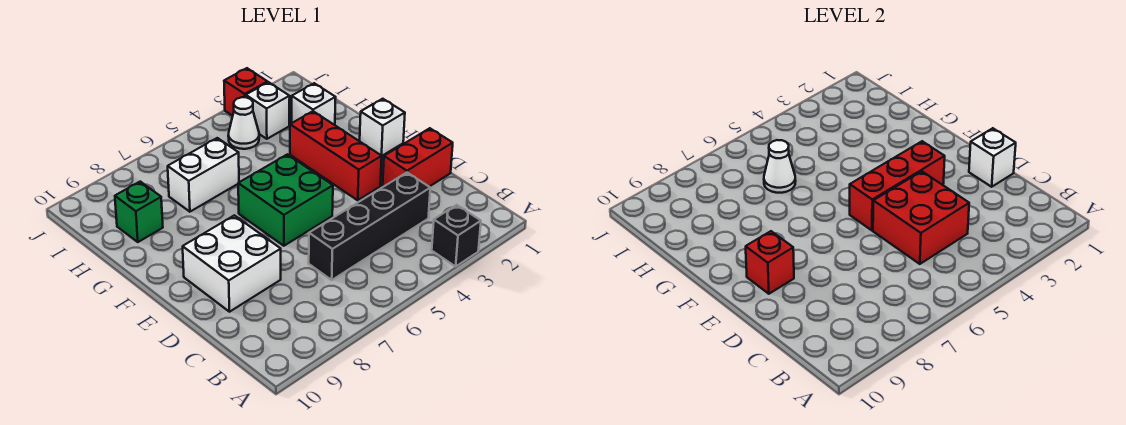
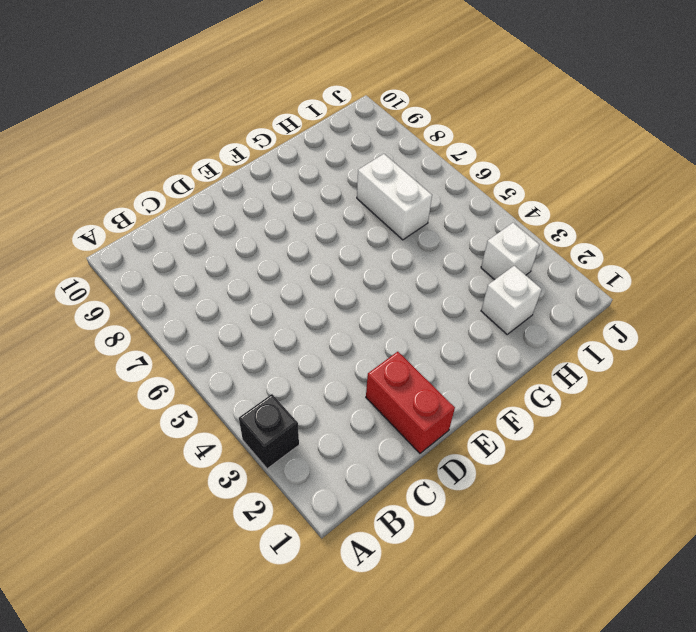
none -> black 1x4 brick [309,173,430,280]
none -> white 2x2 brick [183,215,281,312]
none -> red 1x3 brick [290,111,382,200]

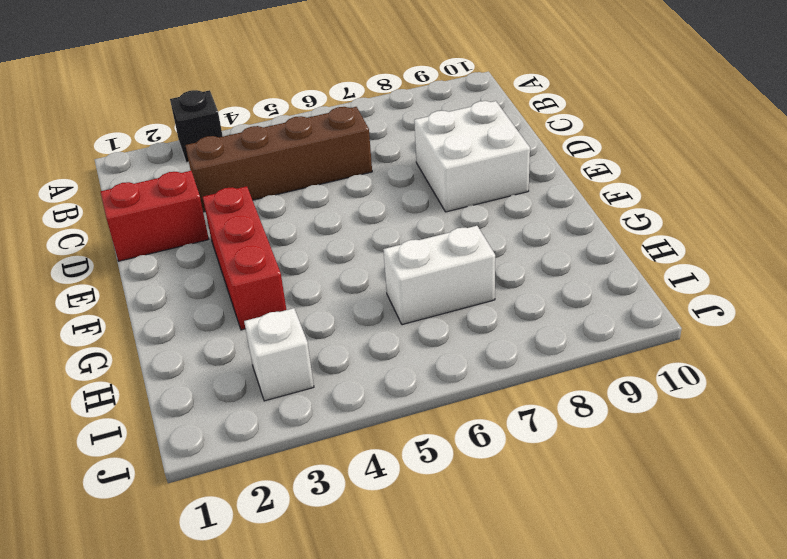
brown 1x4 brick [185,107,372,212] -> black 1x4 brick [309,173,430,280]
none -> green 2x2 brick [238,154,333,246]
none -> white 1x1 brick [360,99,405,156]
none -> white 1x1 brick [292,83,336,125]

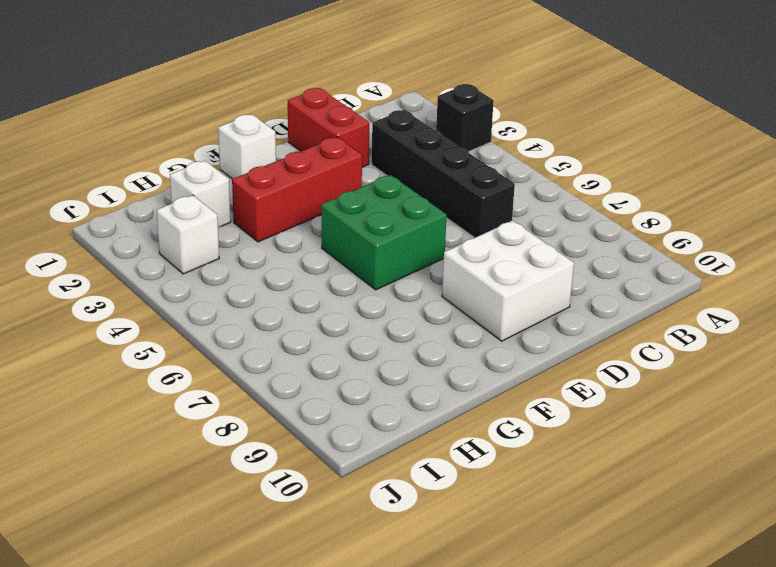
none -> white 1x2 brick [168,138,239,212]
none -> green 1x1 brick [115,182,163,242]
none -> white 1x1 cone [228,97,259,149]

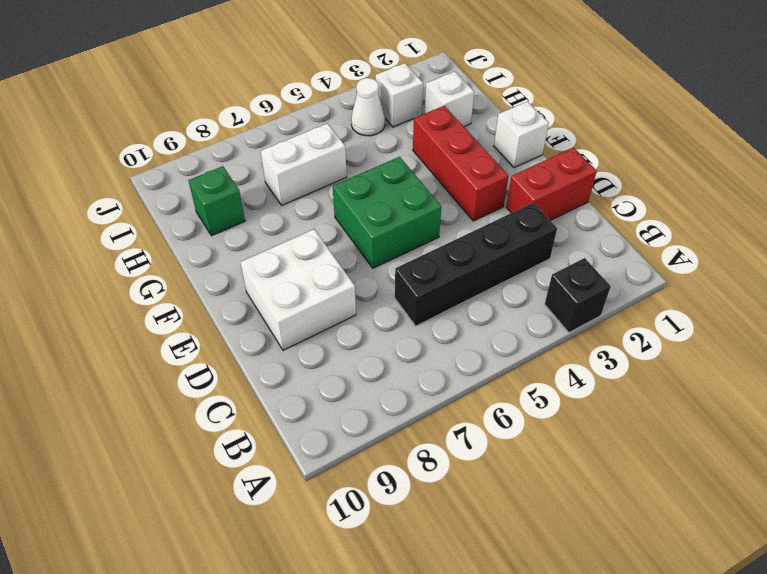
none -> red 1x1 brick [224,68,268,116]
none -> red 2x2 brick [873,171,969,264]
none -> white 1x1 brick [969,128,1016,187]

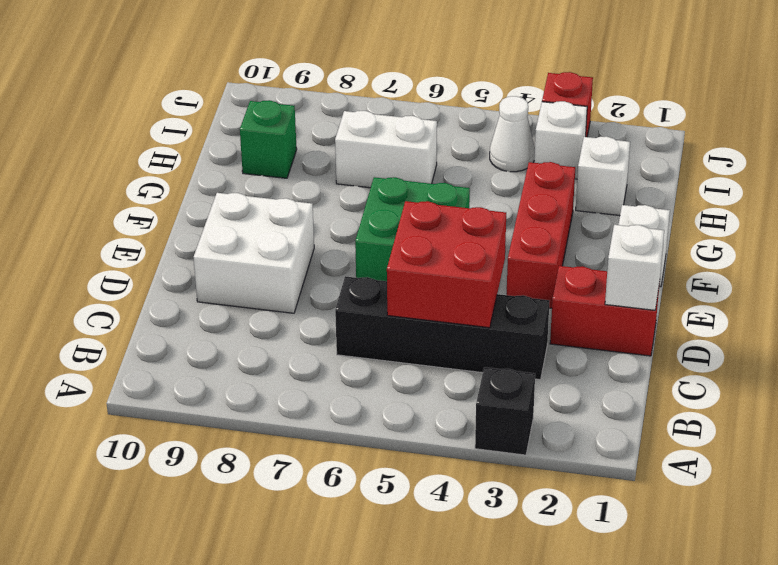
none -> red 1x3 brick [850,141,945,230]
none -> red 1x1 brick [746,231,794,294]
none -> white 1x1 cone [764,140,796,193]

